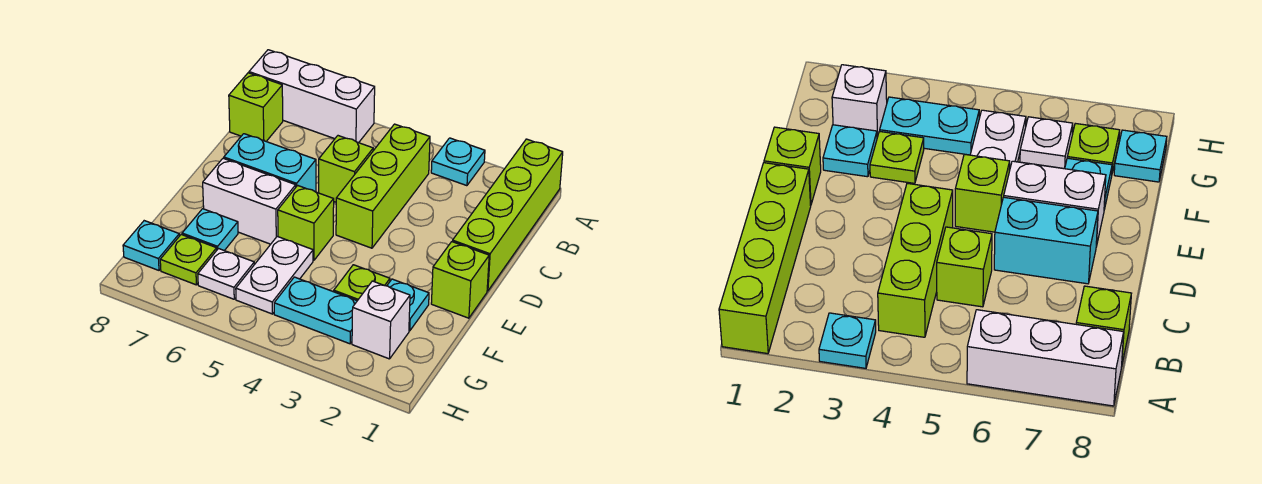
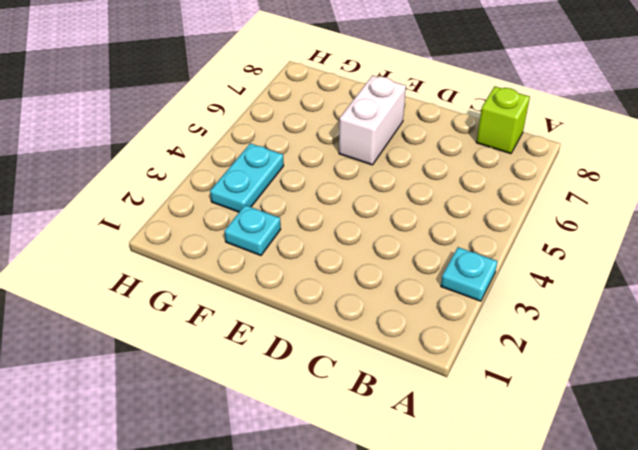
none -> lime 1x4 brick [452,139,563,291]
none -> white 1x3 brick [249,50,375,143]
none -> lime 1x3 brick [336,124,430,248]

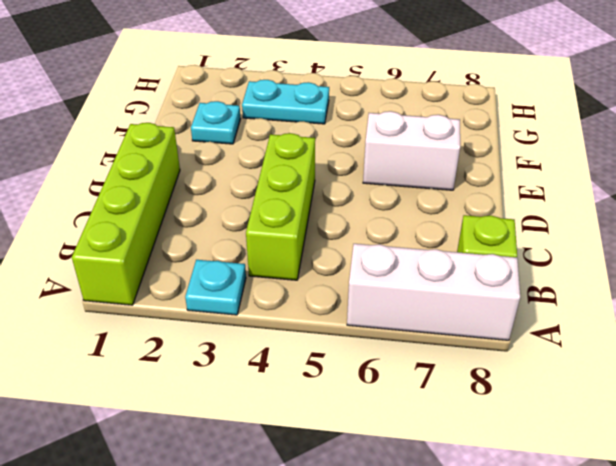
none -> lime 1x1 brick [319,136,373,202]
none -> cyan 1x2 brick [224,134,316,192]
none -> lime 1x1 brick [431,242,489,318]

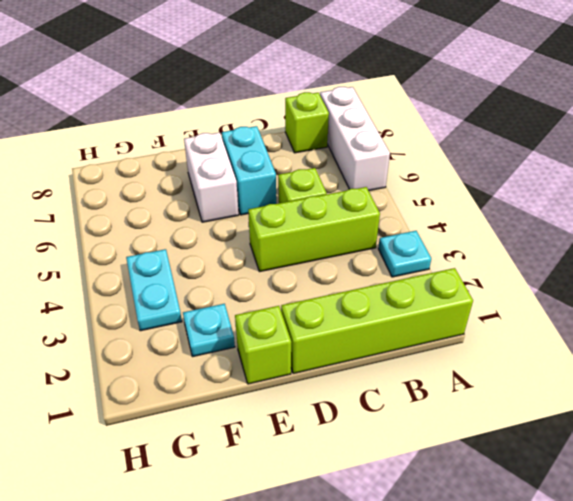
none -> lime 1x1 brick [278,185,334,260]
none -> lime 1x1 plate [334,265,390,301]
none -> white 1x2 plate [236,236,313,314]

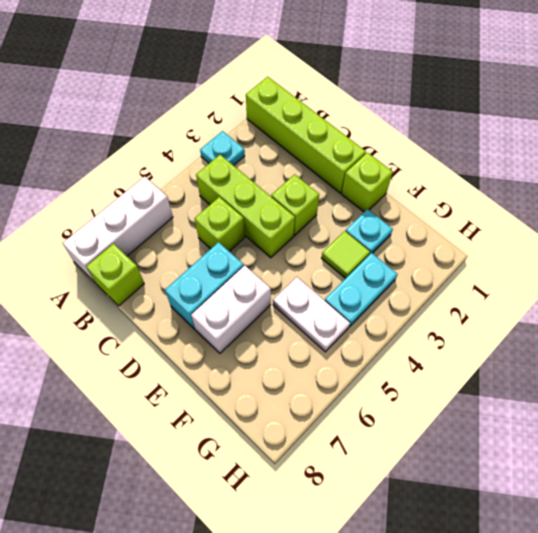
lime 1x1 brick [271,174,319,235] -> lime 1x1 brick moved to [278,185,334,260]
lime 1x1 tile [322,231,370,279] -> lime 1x1 plate [334,265,390,301]
none -> cyan 1x1 plate [182,209,238,251]
none -> white 1x1 brick [352,281,410,359]
none -> white 1x1 plate [198,249,254,299]

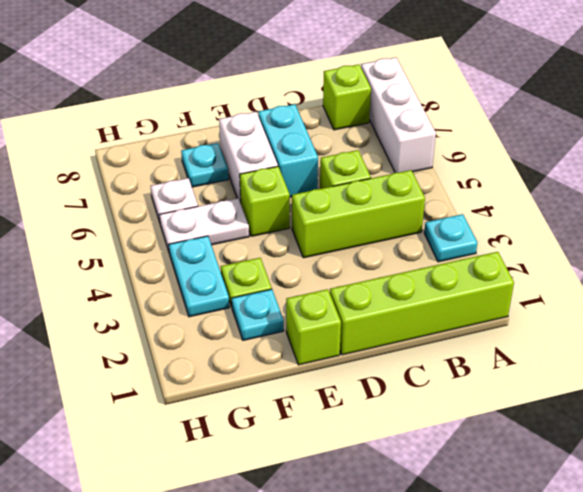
none -> white 1x1 brick [352,281,410,359]
none -> lime 1x1 plate [160,234,217,285]
none -> cyan 1x1 plate [123,221,179,270]

